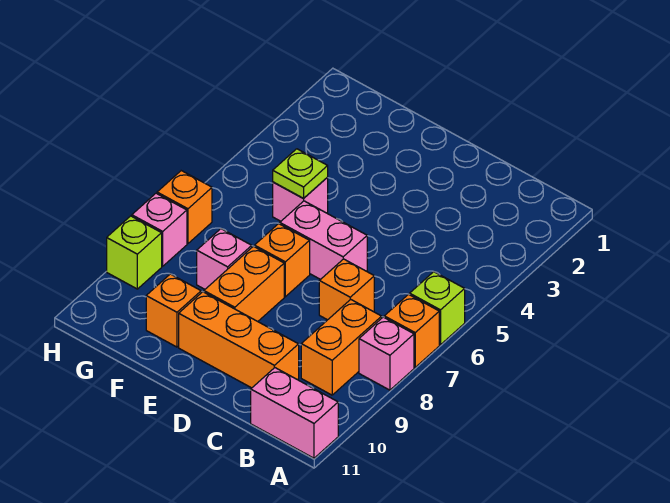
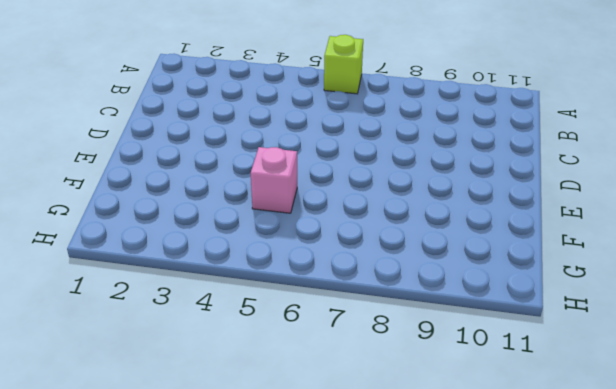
none -> orange 1x1 brick [384,294,439,367]
none -> pink 1x1 brick [359,317,414,390]
none -> pink 1x2 brick [251,368,338,458]

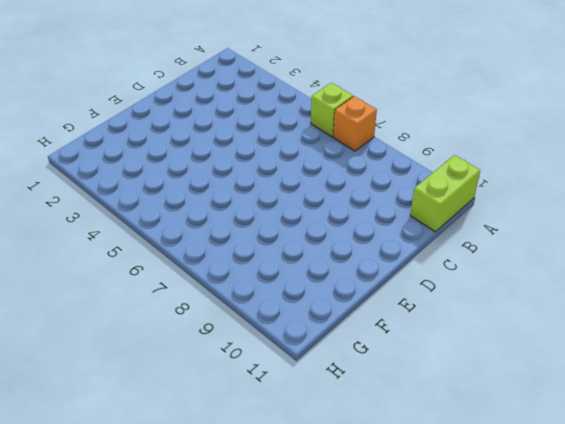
lime 1x2 brick [410,155,480,232] -> pink 1x2 brick [251,368,338,458]
none -> pink 1x1 brick [359,317,414,390]
none -> orange 1x2 brick [301,299,382,395]
none -> orange 1x1 brick [319,259,374,320]

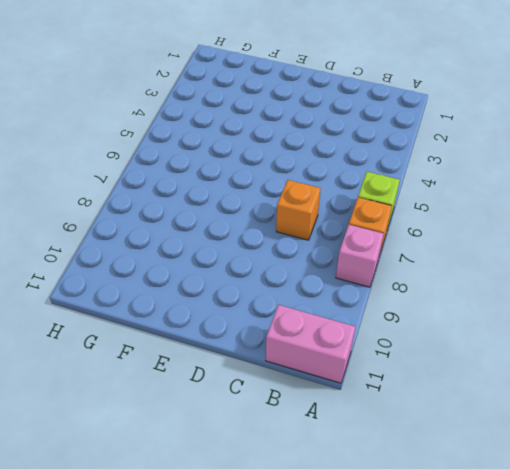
none -> orange 1x2 brick [301,299,382,395]
none -> orange 1x3 brick [179,292,299,388]
none -> pink 1x2 brick [280,201,367,280]

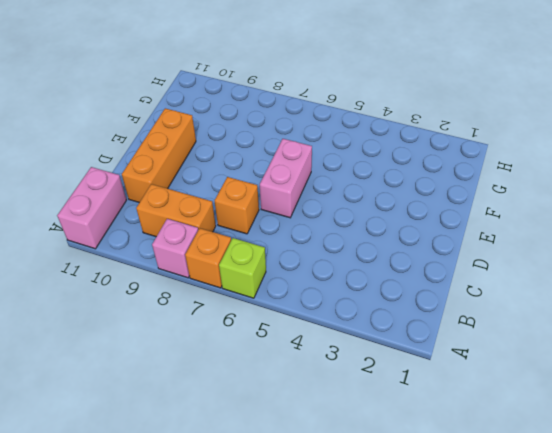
none -> orange 1x1 brick [255,224,310,297]
none -> orange 1x2 brick [204,246,284,321]
none -> pink 1x1 brick [273,177,328,221]

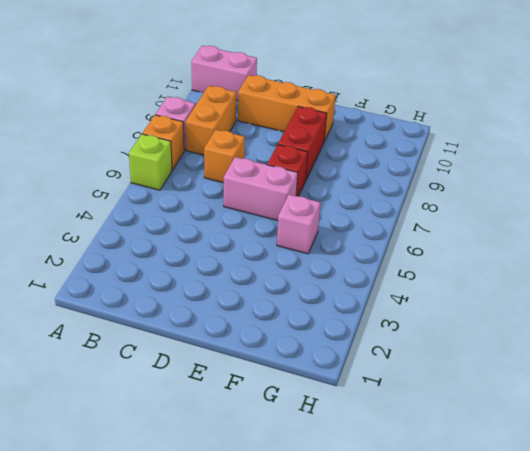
red 1x1 brick [267,145,308,196] -> orange 1x1 brick [255,224,310,297]
red 1x2 brick [278,106,327,180] -> orange 1x2 brick [204,246,284,321]
none -> pink 1x1 brick [197,229,252,289]
none -> orange 1x1 brick [146,274,201,347]
none -> orange 1x1 brick [157,171,212,244]

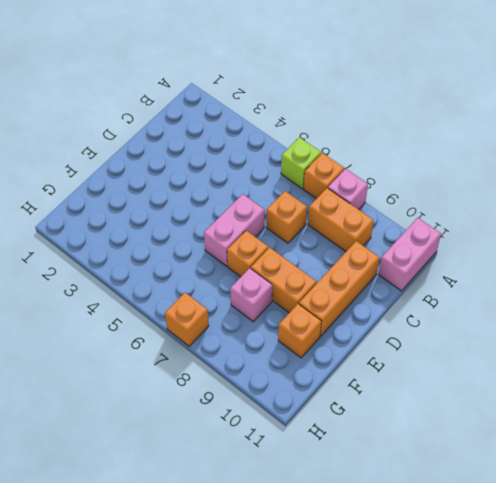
none -> pink 1x1 brick [273,177,328,221]
none -> pink 1x1 brick [132,193,187,266]
none -> lime 1x1 brick [107,216,162,289]

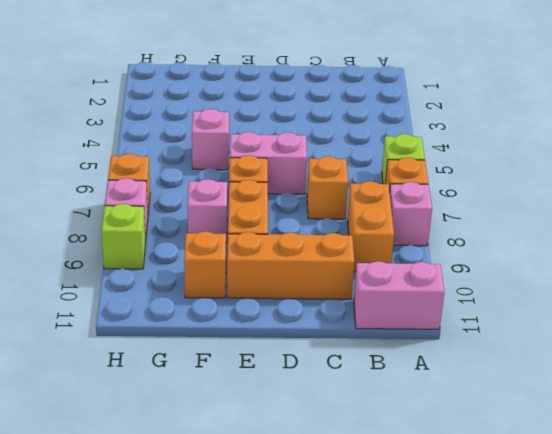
none -> lime 1x1 plate [273,149,328,198]

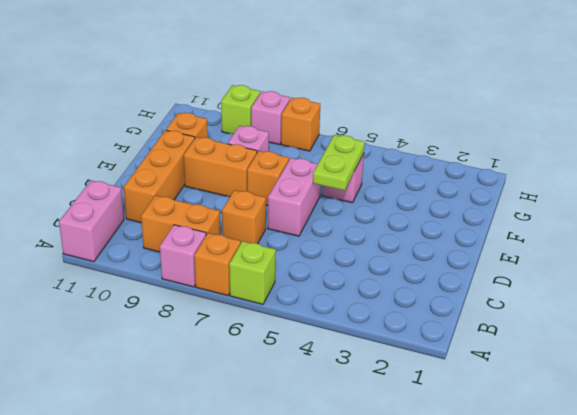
lime 1x2 plate [313,135,365,190] -> lime 1x1 plate [273,149,328,198]

